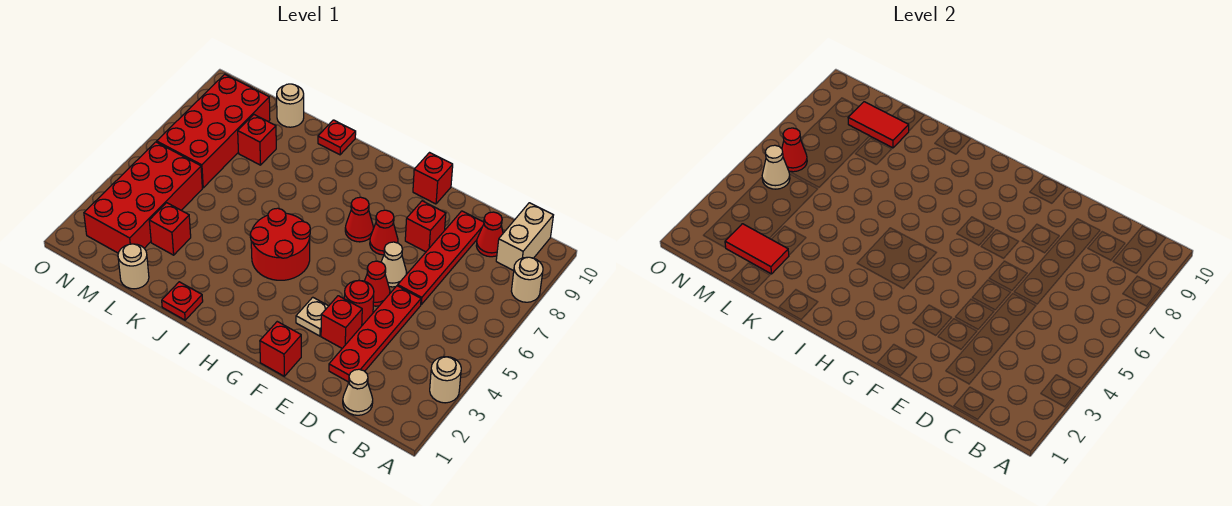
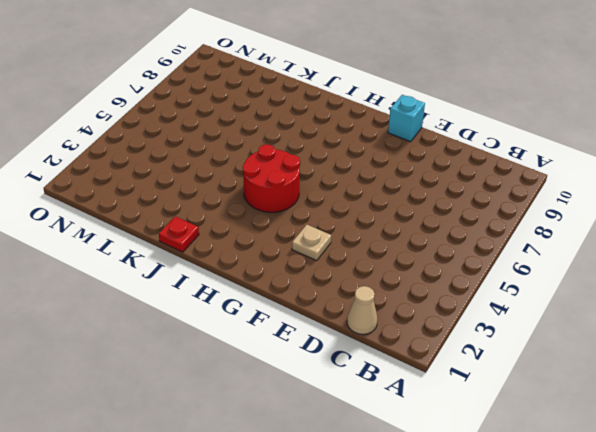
cyan 1x1 brick [388,95,425,142] -> red 1x1 brick [413,153,453,204]
none -> tan 1x1 round brick [430,357,461,403]
none -> tan 1x1 round brick [511,257,543,302]
none -> tan 1x2 brick [496,203,553,271]
none -> red 1x1 cone [476,212,503,257]

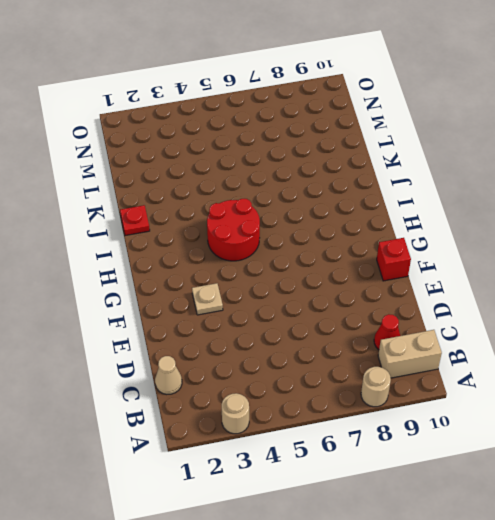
none -> red 1x4 plate [329,286,421,382]
none -> red 1x4 plate [398,211,484,304]
none -> red 1x1 brick [321,296,362,348]
none -> red 1x1 round brick [344,281,374,325]

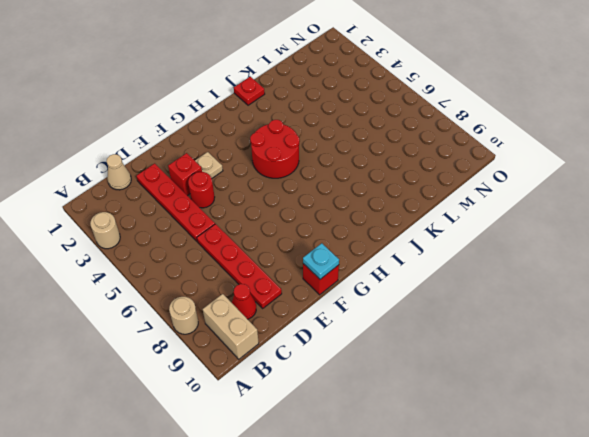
cyan 1x1 plate [303,243,339,279] -> none
none -> red 1x1 cone [365,261,390,306]
none -> tan 1x1 cone [381,242,407,287]
none -> red 1x1 brick [405,201,446,252]
none -> red 1x1 brick [260,322,301,376]

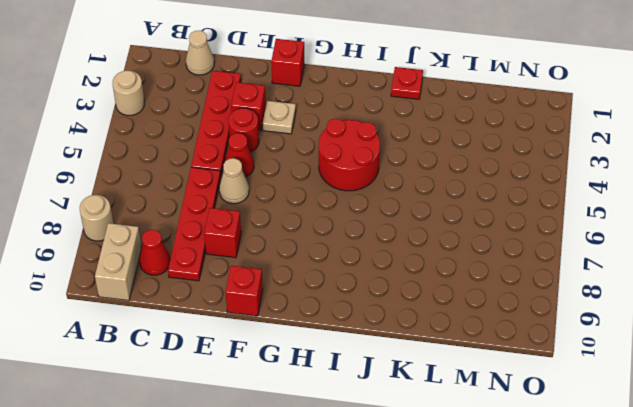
none -> red 1x1 cone [370,210,398,255]
none -> red 1x1 cone [345,197,373,242]
none -> red 1x1 plate [318,120,356,155]
none -> tan 1x1 round brick [118,244,149,289]

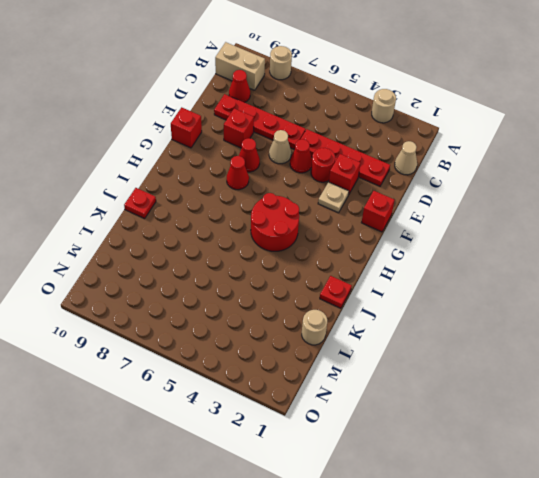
none -> red 1x1 brick [149,203,191,255]
none -> red 1x1 brick [238,115,276,165]
none -> tan 1x1 round brick [277,84,304,127]
none -> red 2x4 brick [84,142,202,253]

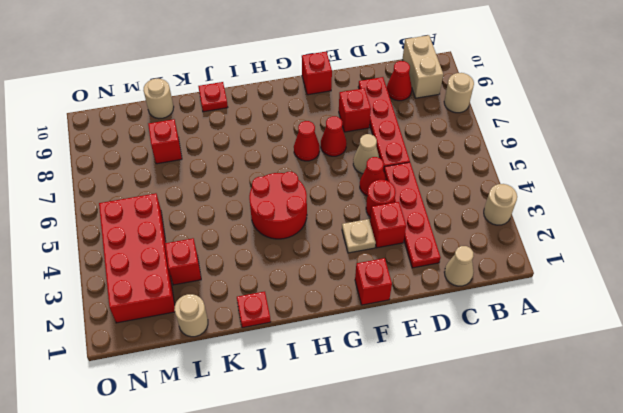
none -> red 2x4 brick [157,74,270,188]
none -> red 1x2 tile [725,224,789,274]
none -> red 1x2 tile [848,102,909,148]
none -> tan 1x1 cone [762,145,790,189]

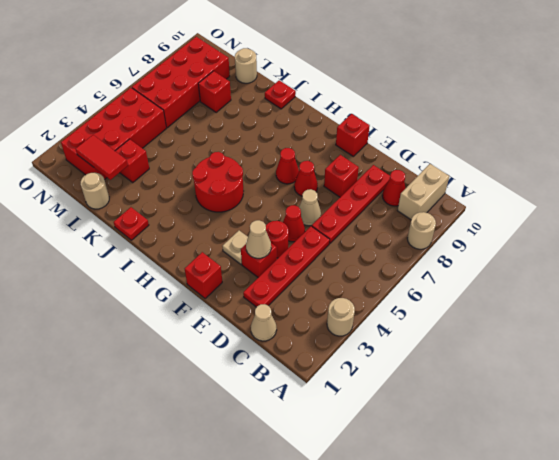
tan 1x1 cone [246,220,271,258] -> tan 1x1 cone moved to [762,145,790,189]
none -> red 1x2 tile [848,102,909,148]
none -> red 1x1 cone [782,128,807,172]

